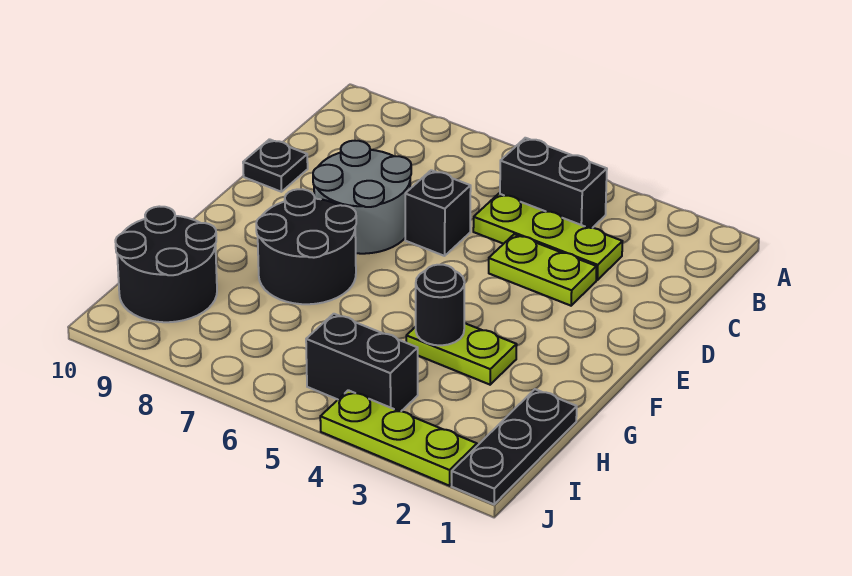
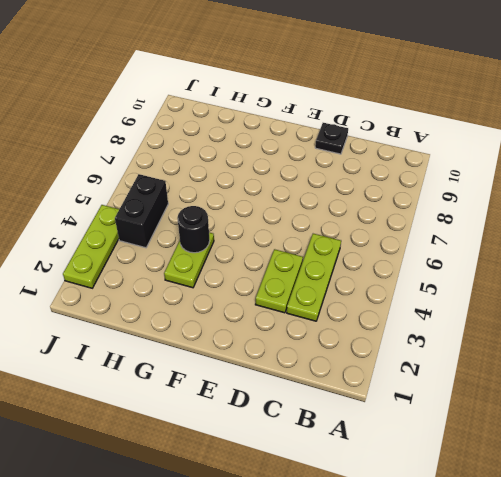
none -> black 1x2 brick [500,138,607,228]
none -> black 1x1 brick [405,170,471,256]
none -> grey 2x2 round brick [313,141,411,254]

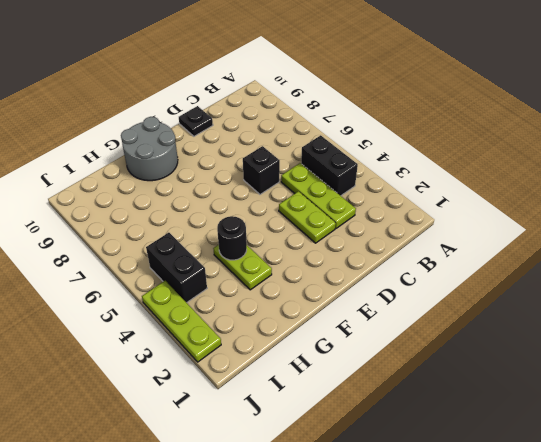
grey 2x2 round brick [121,117,178,181] -> grey 2x2 round brick moved to [313,141,411,254]
none -> black 2x2 round brick [256,189,356,304]
none -> black 1x3 plate [452,389,577,504]
none -> black 2x2 round brick [115,206,217,322]

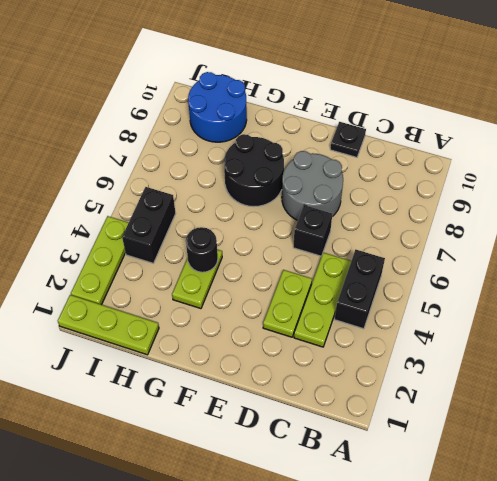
lime 1x3 plate [58,295,159,355] -> black 1x3 plate [452,389,577,504]
blue 2x2 round brick [188,72,247,142] -> black 2x2 round brick [115,206,217,322]

